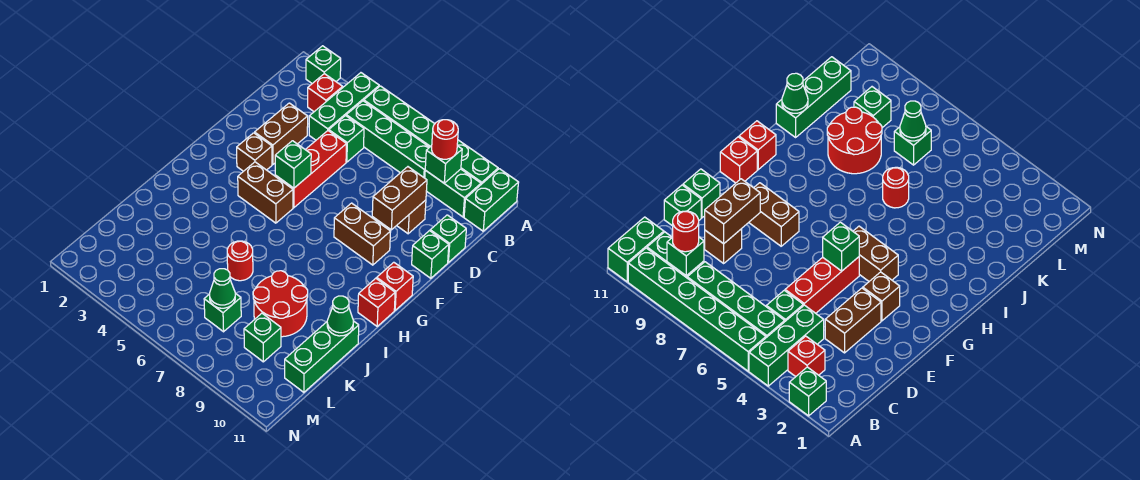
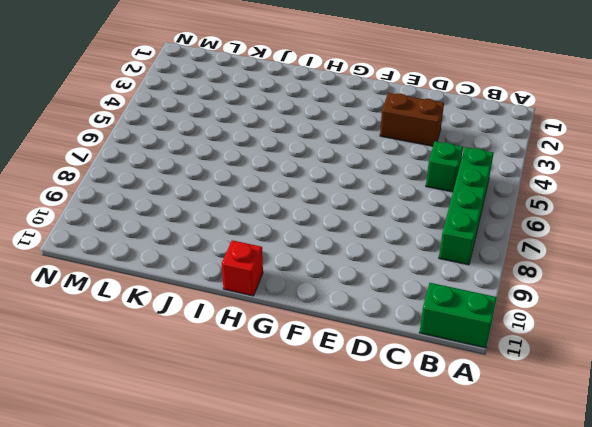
none -> green 1x1 brick [306,46,341,83]
none -> green 1x3 brick [309,73,379,140]
none -> green 1x6 brick [364,86,498,184]

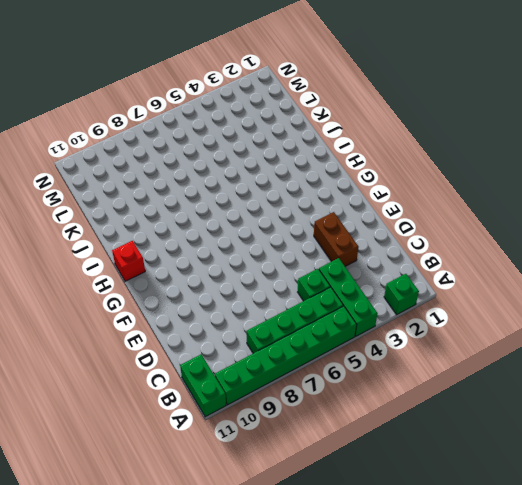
none -> red 1x1 brick [308,74,343,112]
none -> green 1x2 brick [425,169,481,217]
none -> red 1x3 brick [275,131,347,208]

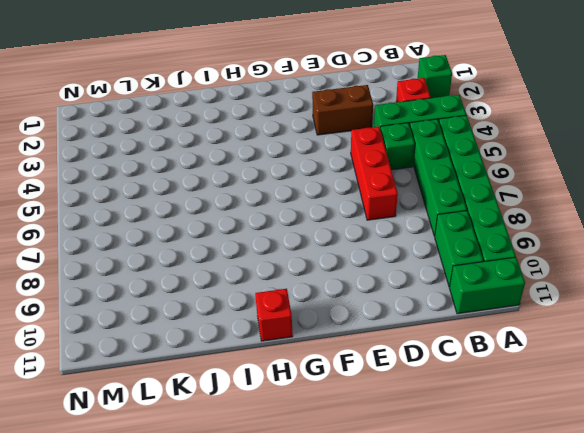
red 1x3 brick [351,127,398,220] -> red 1x3 brick turned to [275,131,347,208]
none -> brown 1x1 brick [397,200,426,234]
none -> green 1x1 brick [430,215,466,262]
none -> green 1x1 brick [412,231,449,278]

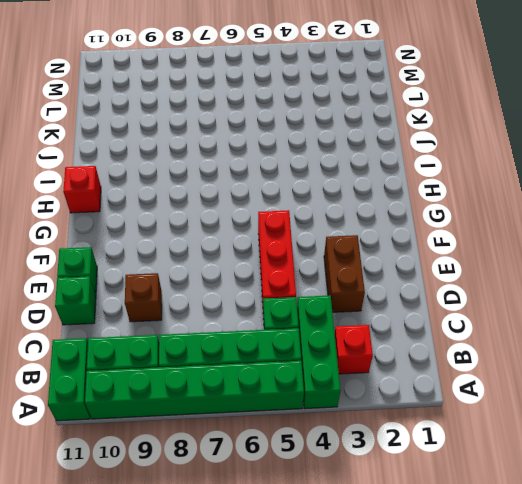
none -> green 1x1 brick [306,46,341,83]
none -> brown 1x1 brick [237,133,272,171]
none -> brown 1x2 brick [334,203,391,265]

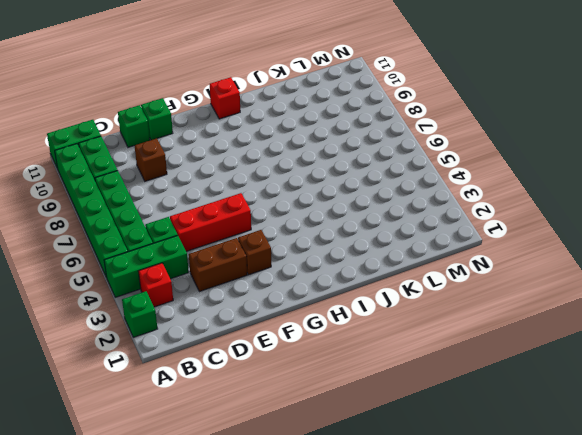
none -> brown 1x2 brick [334,203,391,265]
none -> brown 1x2 brick [238,162,293,223]
none -> red 1x1 brick [377,262,413,310]

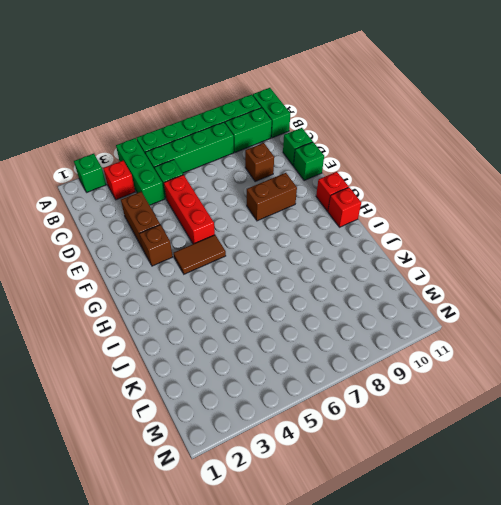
brown 1x2 tile [174,235,226,274] -> brown 1x2 brick [238,162,293,223]
none -> red 1x1 round brick [227,241,253,281]
none -> red 2x2 round brick [253,271,308,337]
none -> green 1x3 brick [285,321,359,392]

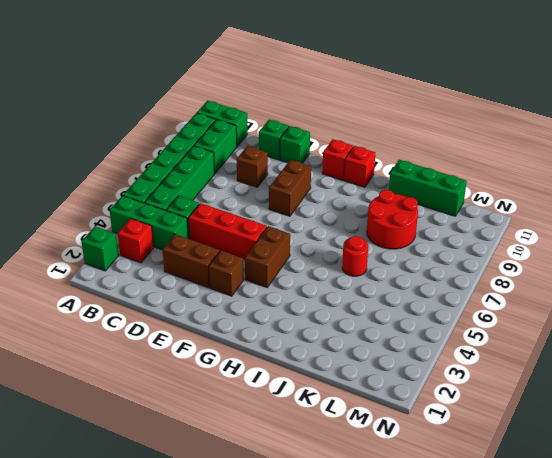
none -> green 1x1 brick [204,293,241,332]
none -> green 1x1 brick [244,313,281,362]
none -> green 1x1 brick [425,146,462,183]

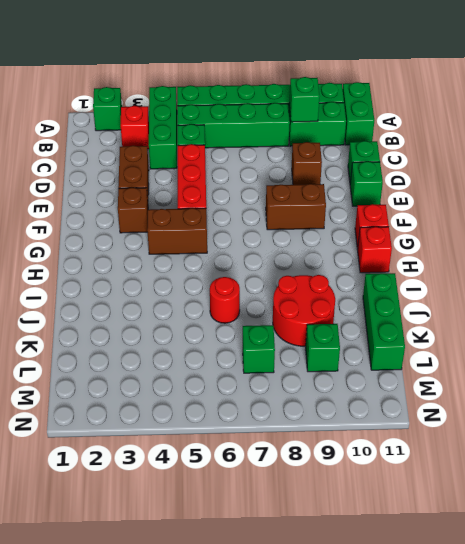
none -> brown 1x2 brick [372,167,427,230]
none -> green 1x1 brick [275,141,311,188]
none -> green 1x1 cone [327,296,353,336]

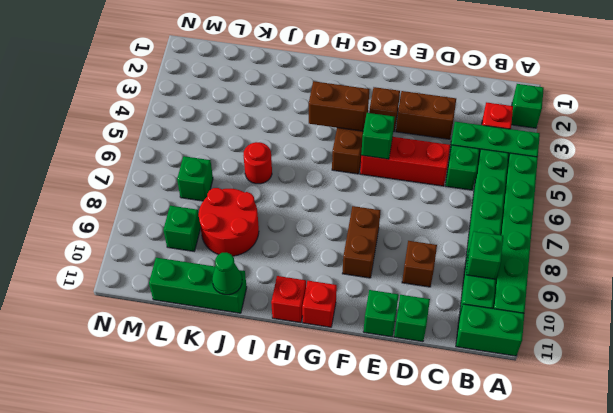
brown 1x2 brick [309,81,369,131] -> brown 1x2 brick moved to [372,167,427,230]
none -> green 1x1 cone [210,269,235,308]
none -> red 1x1 round brick [432,120,458,159]

